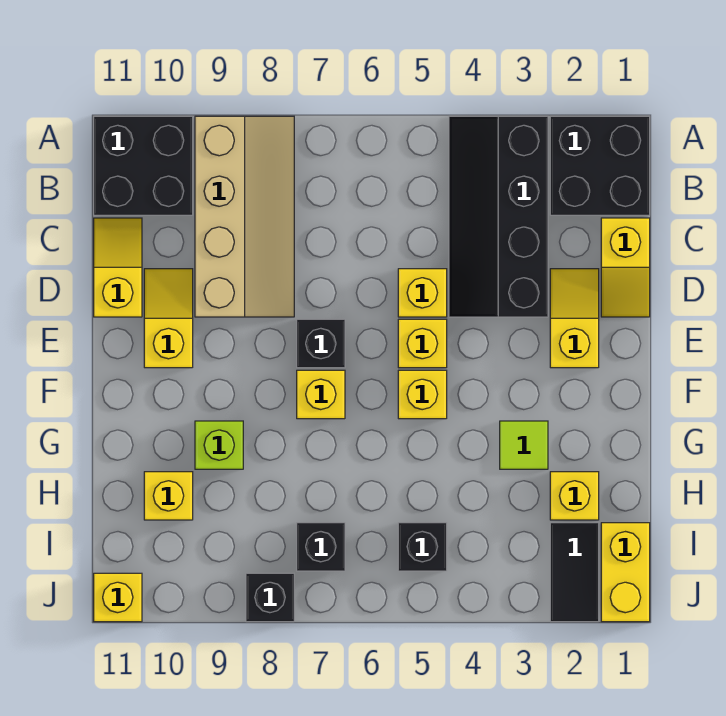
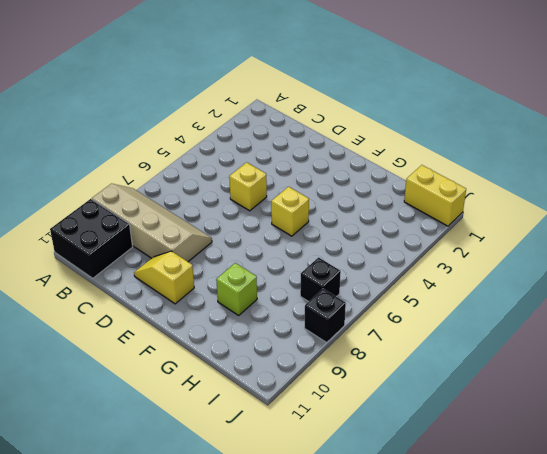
none -> black 2x2 brick [550,116,650,215]
none -> black 2x4 slope [449,116,548,317]
none -> yellow 1x2 slope [601,218,650,317]

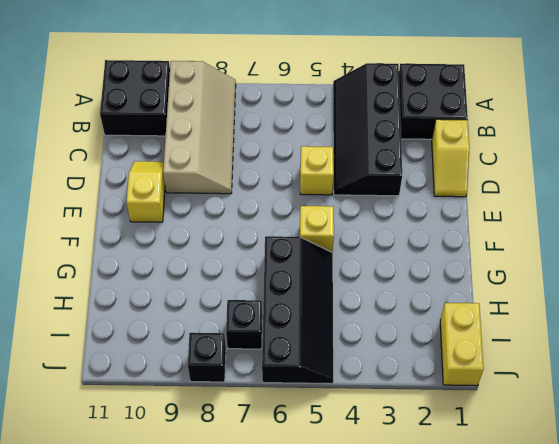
black 2x4 slope [262,236,333,384] -> black 1x1 brick [398,523,447,571]
none -> yellow 1x2 slope [94,218,142,317]
none -> yellow 1x2 slope [550,269,599,368]
none -> yellow 1x1 brick [398,319,447,368]

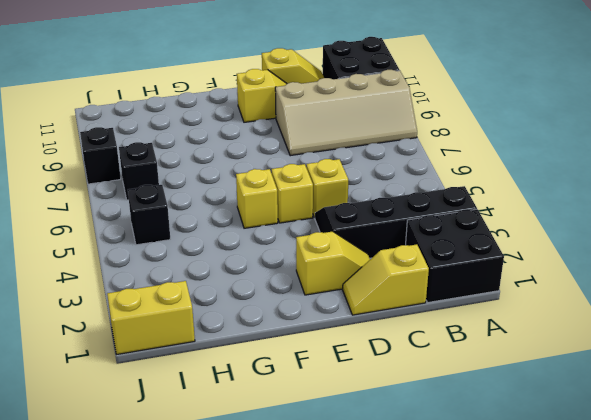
none -> black 1x1 brick [297,319,345,368]
none -> yellow 1x1 brick [297,370,345,419]
none -> lime 1x1 tile [500,421,548,469]

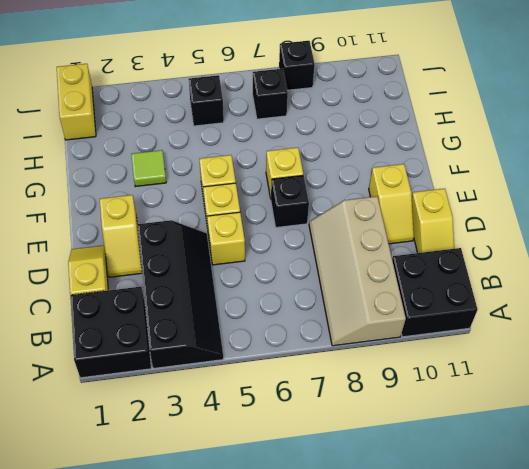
none -> lime 1x1 brick [195,421,243,469]
none -> yellow 1x1 brick [550,472,599,520]
none -> yellow 1x1 brick [144,472,193,520]

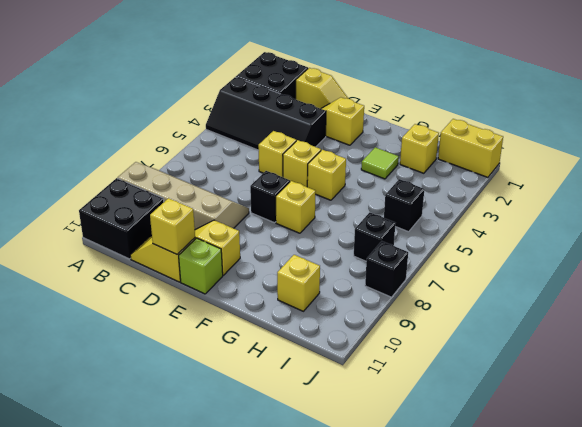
yellow 1x1 brick [150,198,195,254] -> yellow 1x1 brick moved to [94,573,142,622]
lime 1x1 brick [179,238,223,294] -> lime 1x1 brick moved to [195,421,243,469]
none -> black 1x2 tile [550,523,599,622]

